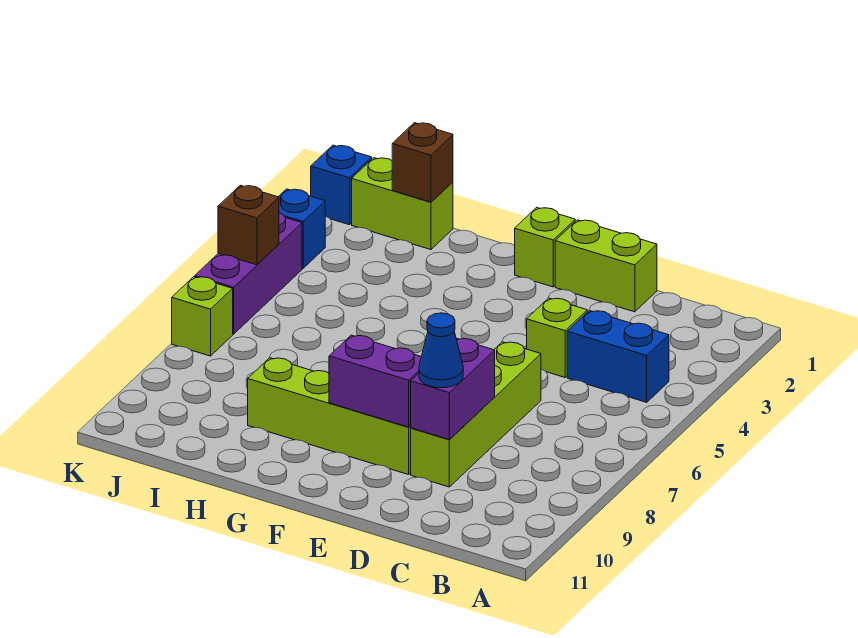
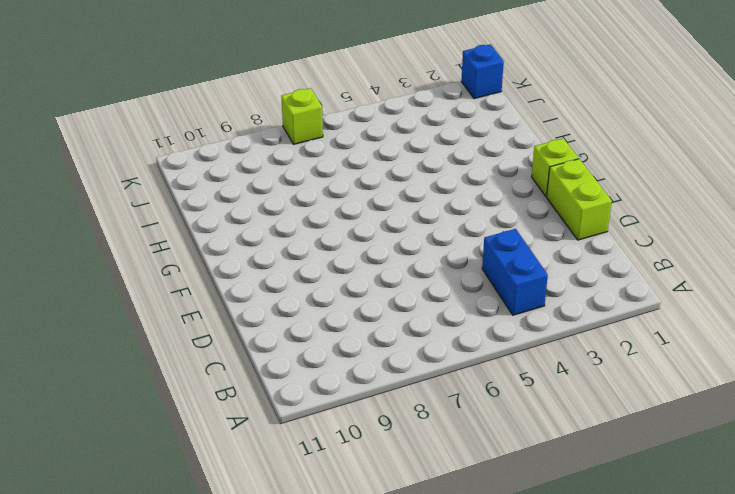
none -> lime 1x1 brick [527,298,587,377]
none -> lime 1x4 brick [411,342,541,487]
none -> lime 1x4 brick [248,358,411,475]

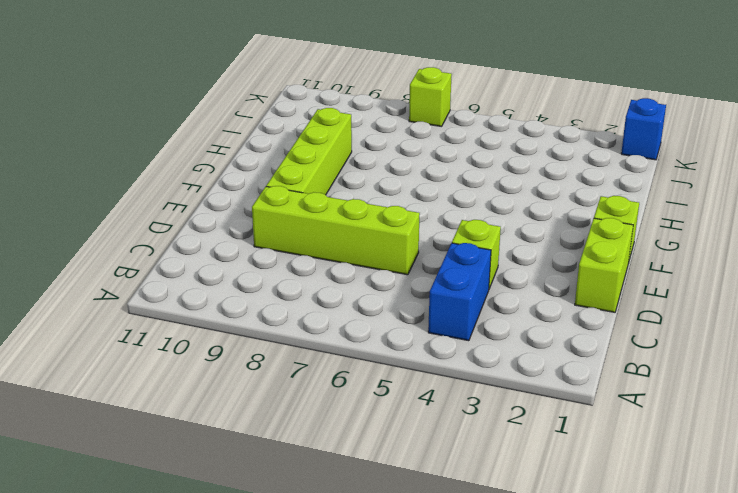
none -> lime 1x2 brick [352,158,453,250]
none -> blue 1x1 brick [278,189,325,268]
none -> purple 1x3 brick [195,213,302,334]

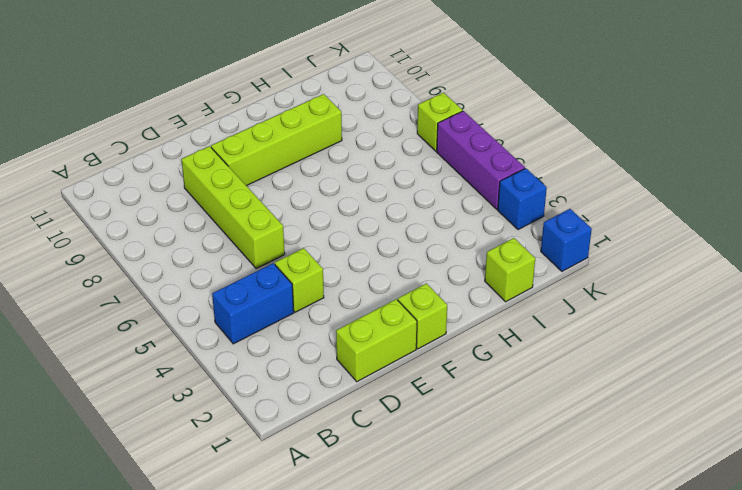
lime 1x1 brick [485,238,535,302] -> lime 1x2 brick [352,158,453,250]
none -> purple 1x2 brick [411,338,495,440]
none -> purple 1x2 brick [329,335,421,427]
none -> brown 1x1 brick [392,123,453,202]

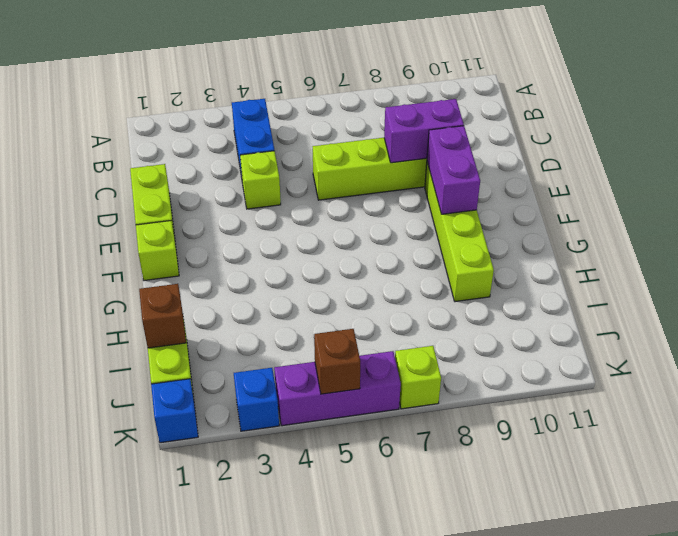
none -> blue 1x1 cone [419,313,463,388]

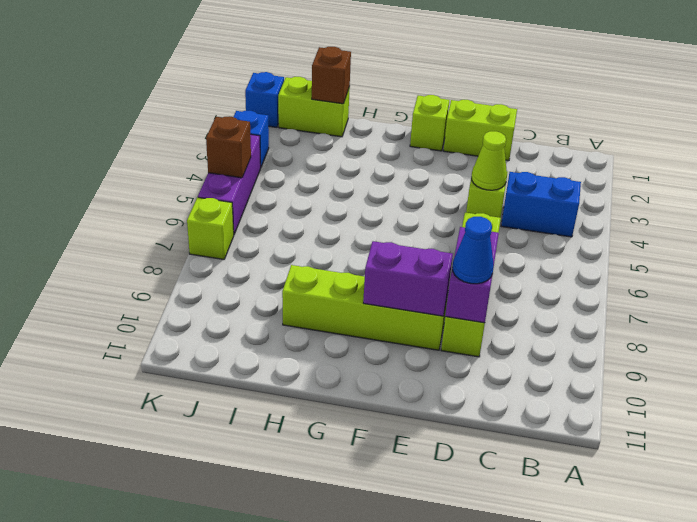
lime 1x1 cone [471,131,507,190] -> none

